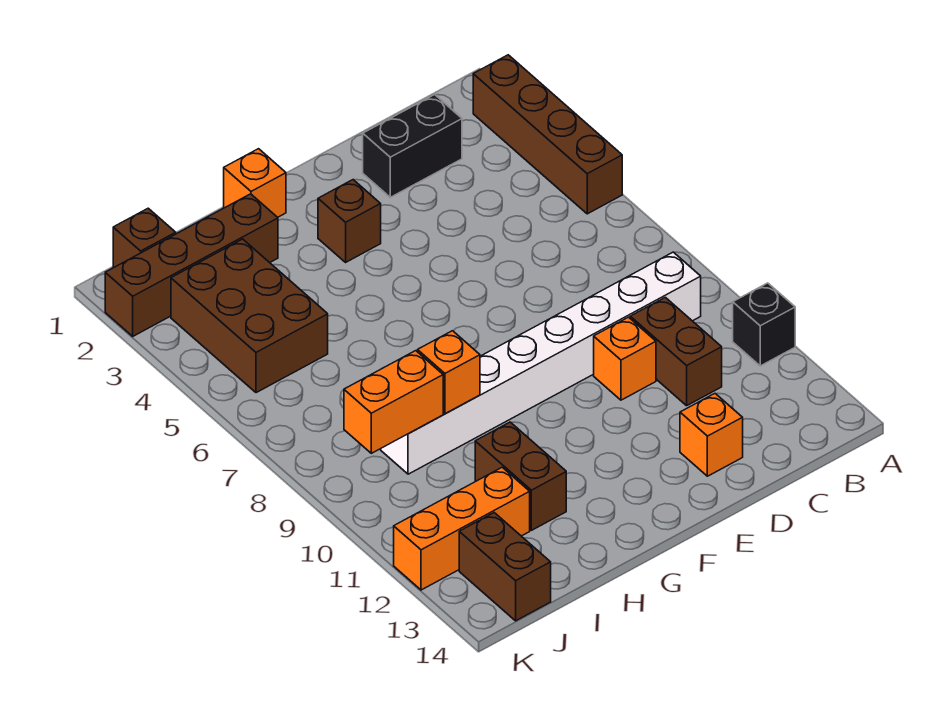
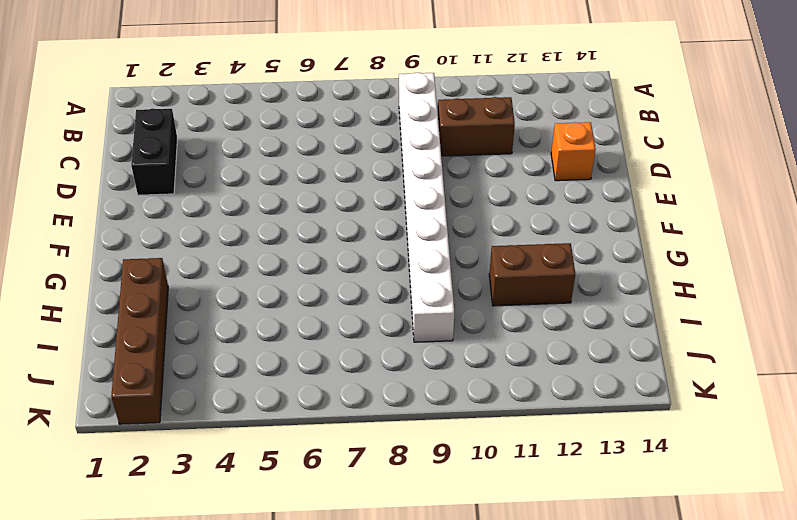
none -> brown 1x4 brick [473,55,622,214]
none -> black 1x1 brick [733,283,795,366]
none -> orange 1x1 brick [594,317,656,400]

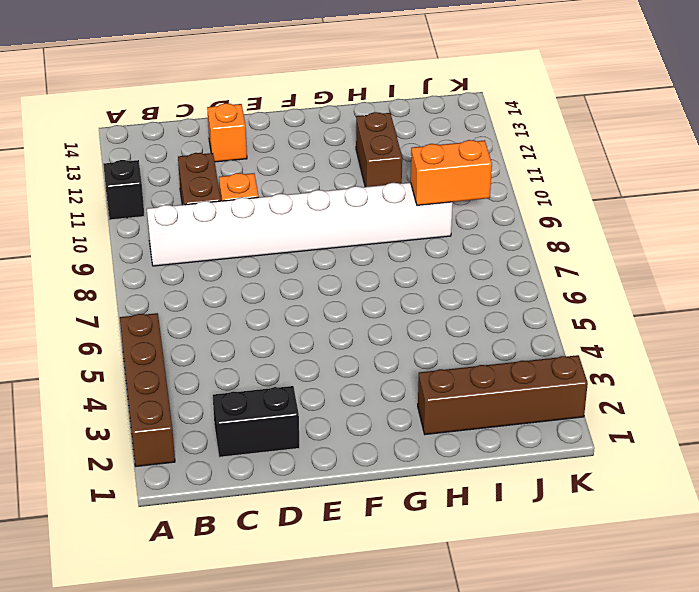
none -> brown 1x1 brick [318,180,381,262]
none -> orange 1x1 brick [224,149,286,217]
none -> brown 2x3 brick [171,239,328,393]

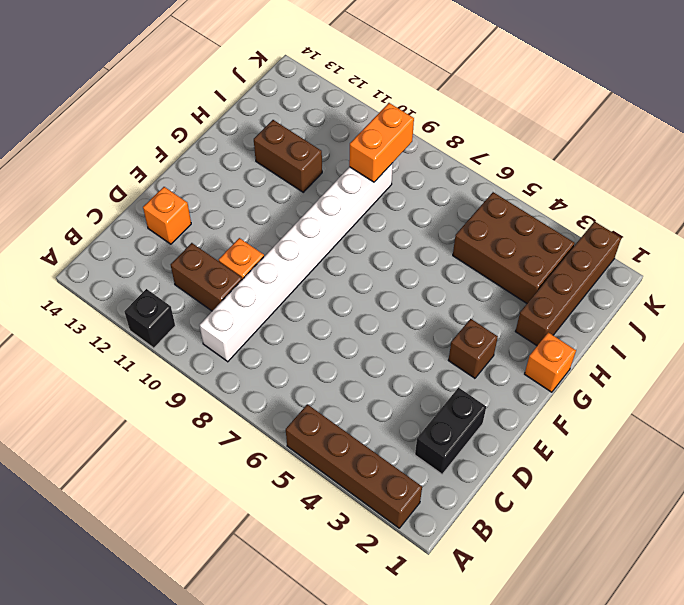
none -> orange 1x3 brick [394,467,530,590]
none -> brown 1x1 brick [113,208,176,268]
none -> brown 1x2 brick [459,513,551,621]

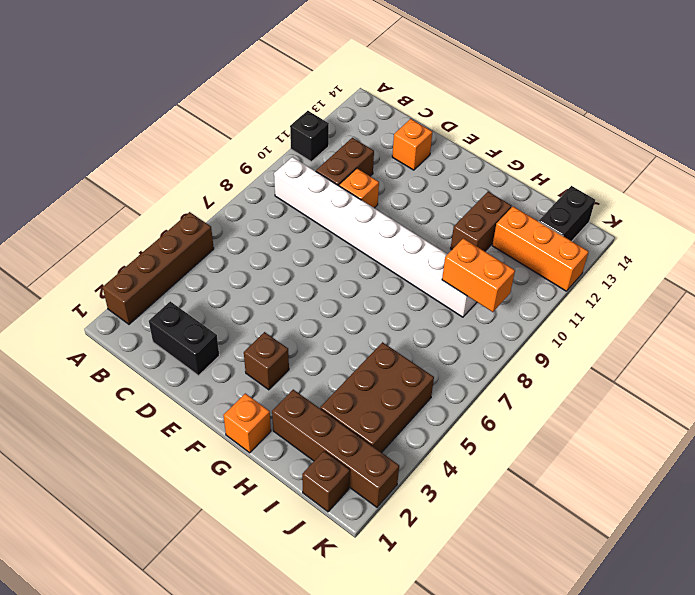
black 1x2 brick [539,186,595,241] -> brown 1x2 brick [459,513,551,621]
none -> orange 1x1 brick [417,331,480,414]

